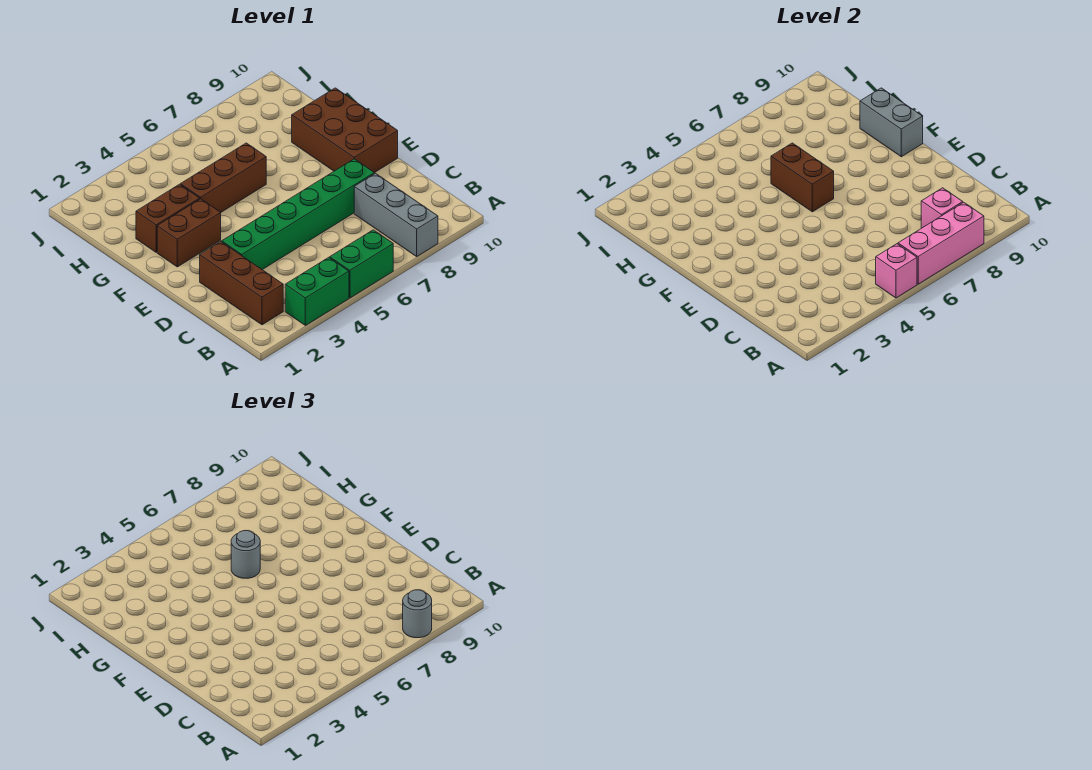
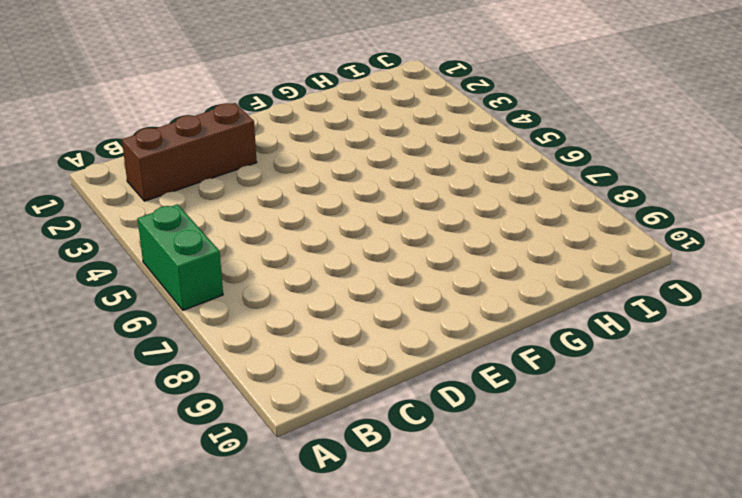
none -> green 1x2 brick [285,257,349,325]
none -> grey 1x3 brick [354,173,438,256]
none -> green 1x6 brick [222,159,374,270]

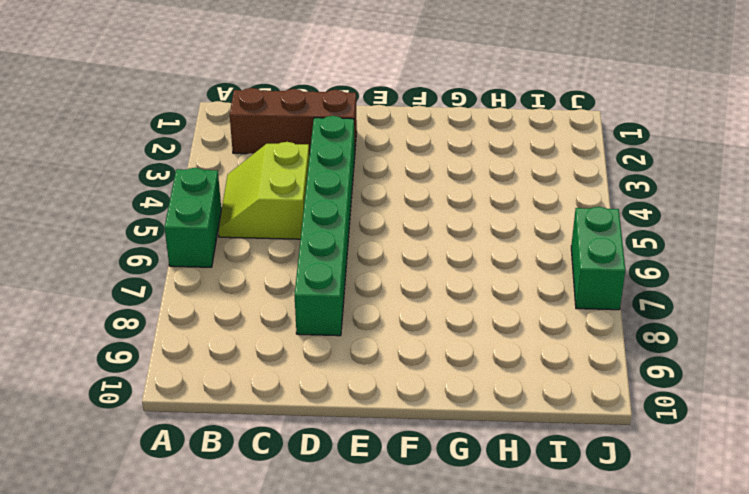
lime 2x2 slope [218,142,309,239] -> none
green 1x2 brick [571,207,625,310] -> green 1x2 brick moved to [285,257,349,325]
none -> grey 1x3 brick [354,173,438,256]
none -> brown 2x3 brick [292,88,398,173]
none -> brown 1x2 brick [157,199,221,267]

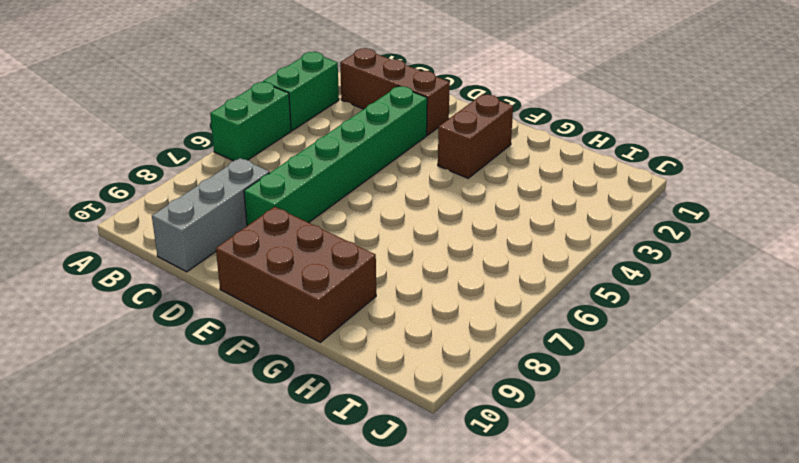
grey 1x3 brick [152,158,270,272] -> grey 1x3 brick turned to [354,173,438,256]
none -> brown 1x2 brick [136,184,200,252]
none -> brown 1x3 brick [181,143,266,212]
none -> pink 1x1 brick [876,244,917,298]

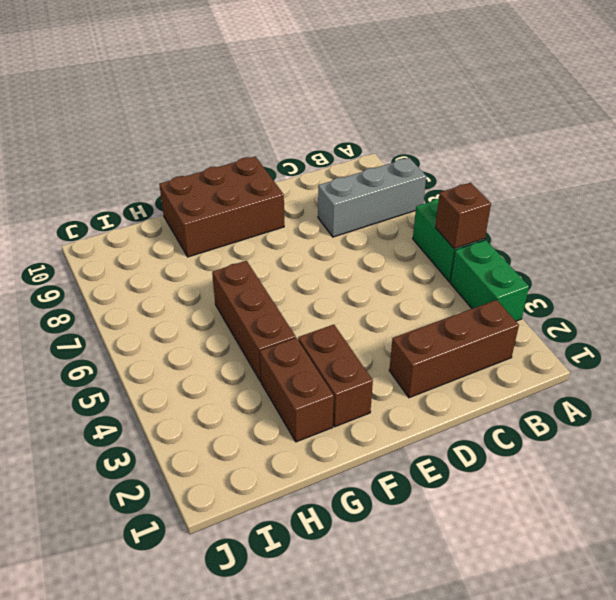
brown 1x1 brick [435,183,491,249] -> pink 1x1 brick [876,244,917,298]
none -> green 1x6 brick [222,159,374,270]
none -> pink 1x3 brick [898,202,984,284]
none -> pink 1x1 brick [921,188,963,228]

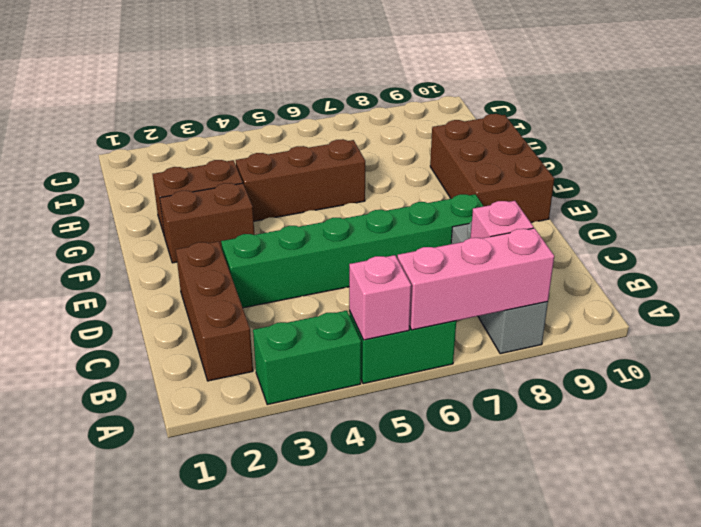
none -> brown 1x2 brick [771,143,834,212]
none -> grey 1x2 brick [860,88,923,157]
none -> grey 1x1 round brick [403,590,432,638]

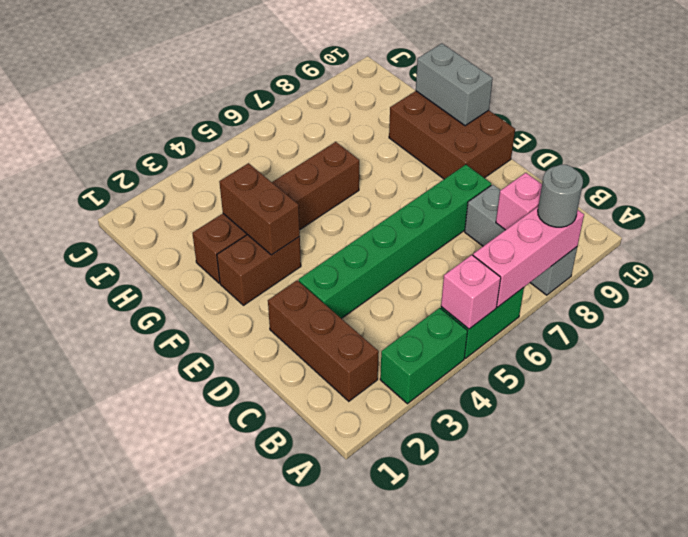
brown 1x2 brick [219,163,300,255] -> brown 1x2 brick moved to [771,143,834,212]
none -> grey 1x1 round brick [231,531,260,578]

